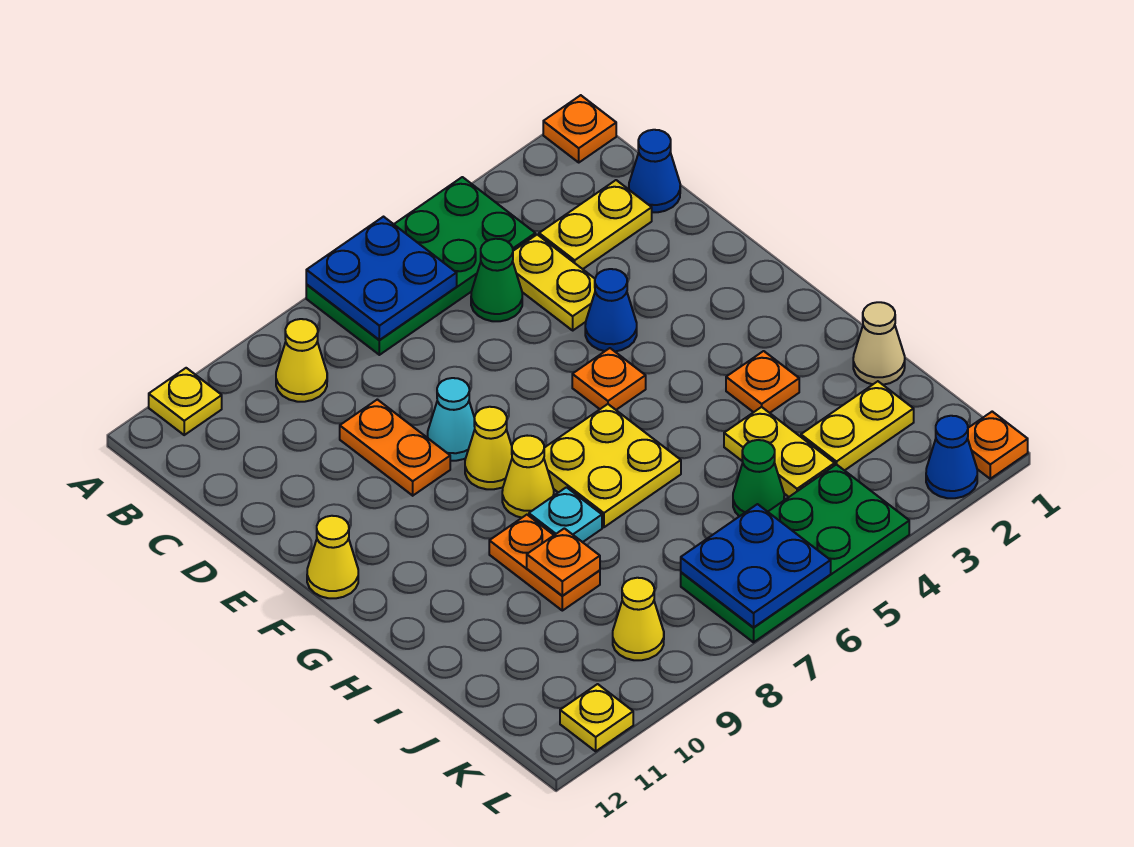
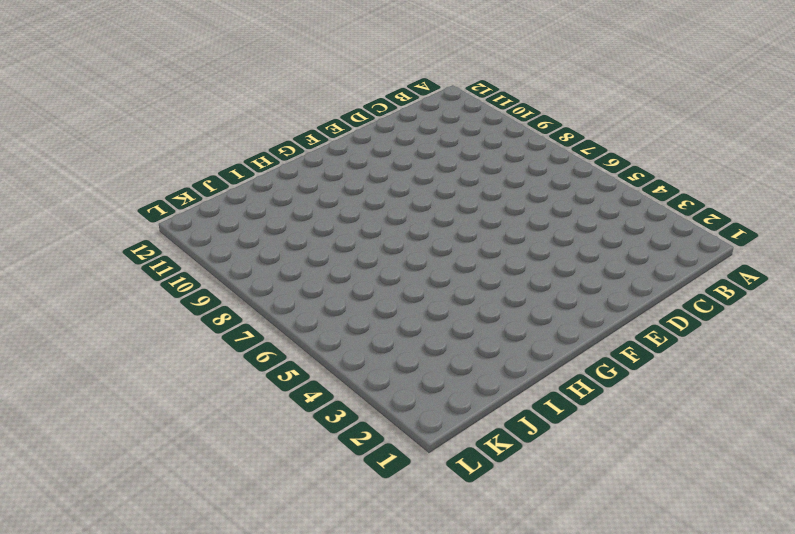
none -> orange 1x1 plate [543,95,616,162]
none -> green 2x4 plate [306,177,535,355]
none -> yellow 1x1 plate [149,368,222,435]
none -> yellow 1x1 cone [276,319,327,402]

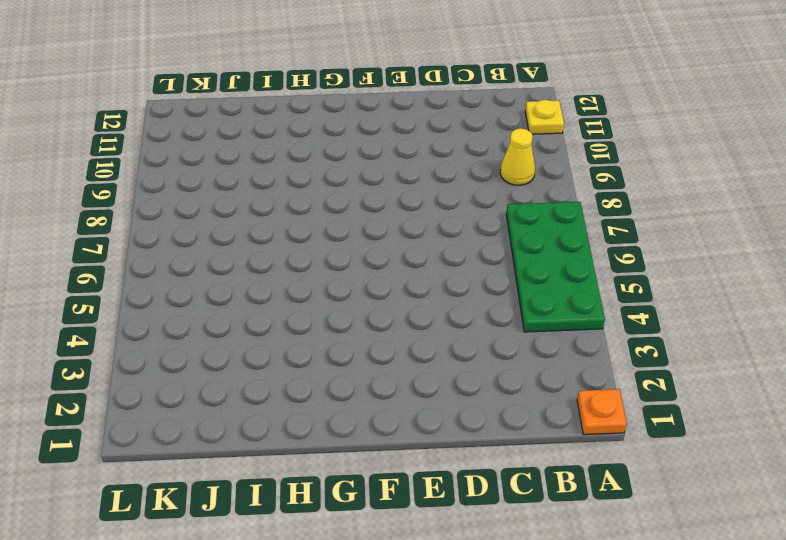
none -> blue 1x1 cone [629,130,680,212]
none -> yellow 1x2 plate [539,180,652,269]
none -> yellow 1x2 plate [513,235,595,330]
none -> green 1x1 cone [471,239,522,321]

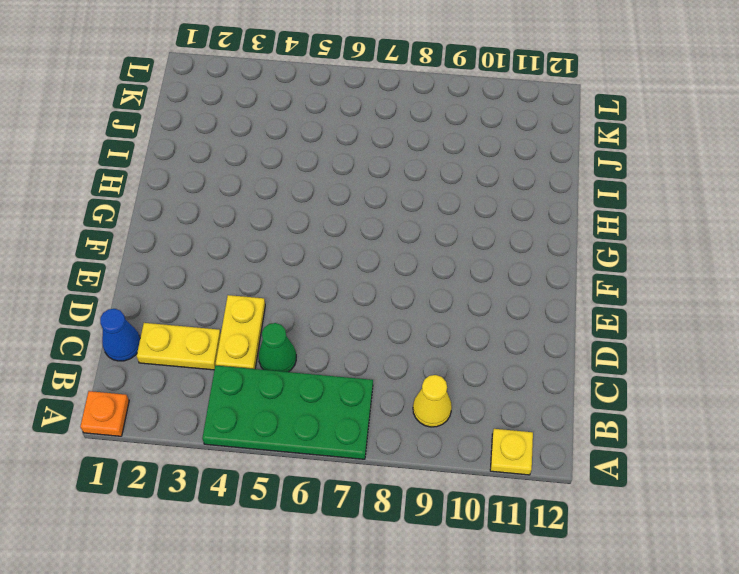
none -> orange 1x2 plate [340,399,450,496]
none -> blue 1x1 cone [585,269,637,351]
none -> cyan 1x1 cone [428,378,475,461]
none -> orange 1x1 plate [572,348,646,410]

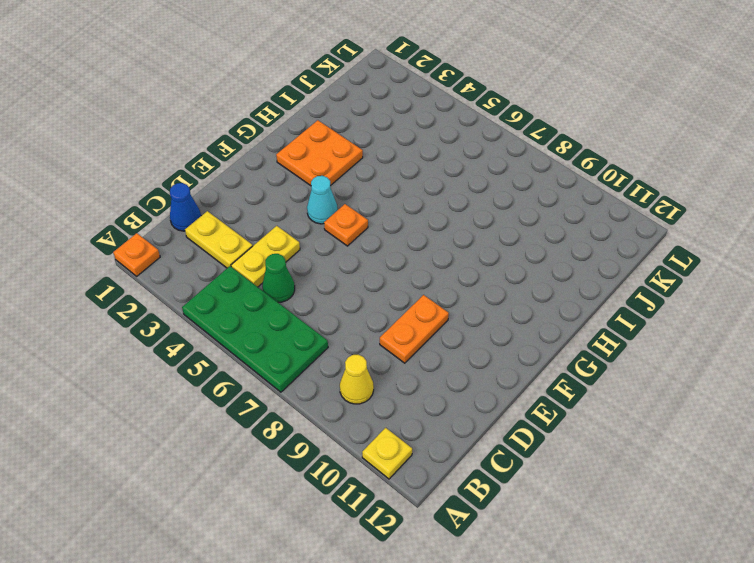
cyan 1x1 cone [307,176,338,224] -> cyan 1x1 cone moved to [428,378,475,461]
orange 2x2 plate [276,120,363,186] -> orange 1x1 plate [726,351,799,413]
none -> blue 1x1 cone [585,269,637,351]
none -> yellow 1x1 cone [465,407,512,489]
none -> yellow 1x1 cone [307,516,358,598]
none -> yellow 2x2 plate [544,404,681,527]

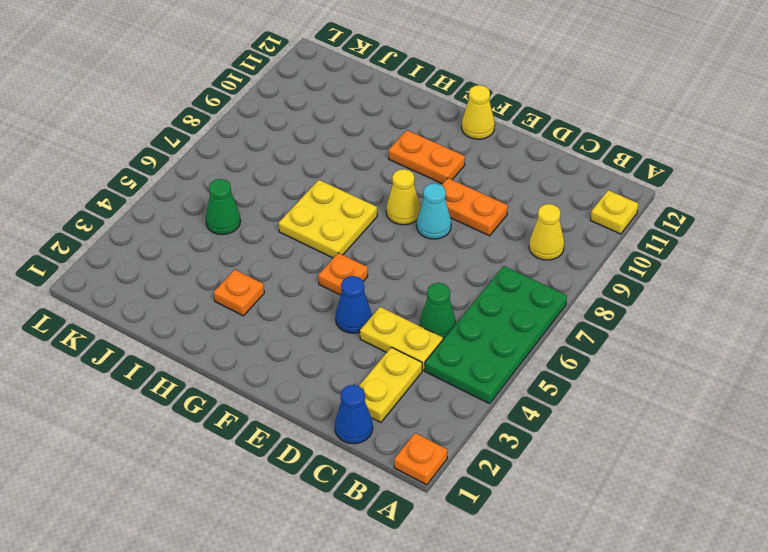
orange 1x2 plate [389,130,465,184] -> orange 1x2 plate moved to [489,515,600,611]
none -> yellow 1x1 cone [502,436,554,518]
none -> cyan 1x1 plate [529,487,602,542]
none -> tan 1x1 cone [853,302,905,385]
none -> yellow 1x2 plate [724,407,835,497]

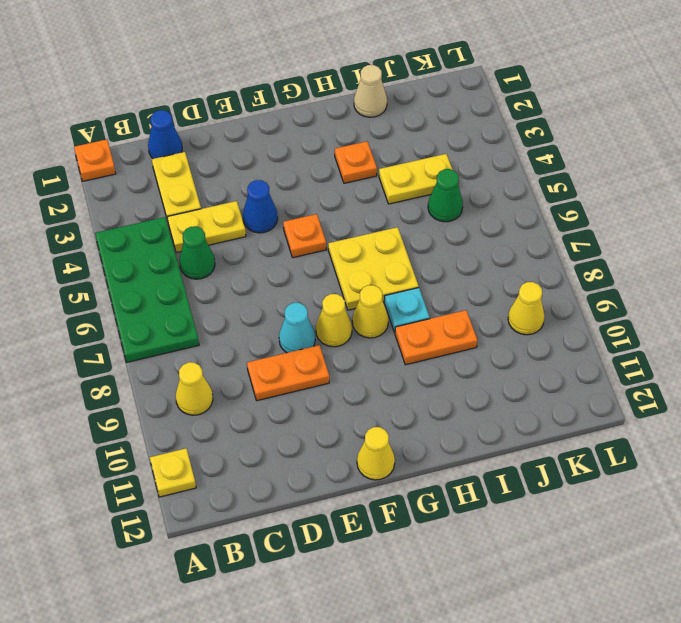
none -> yellow 1x2 plate [801,381,914,471]
none -> green 2x4 plate [681,464,909,642]
none -> orange 1x1 plate [968,412,1028,479]
none -> blue 1x1 cone [926,416,977,498]

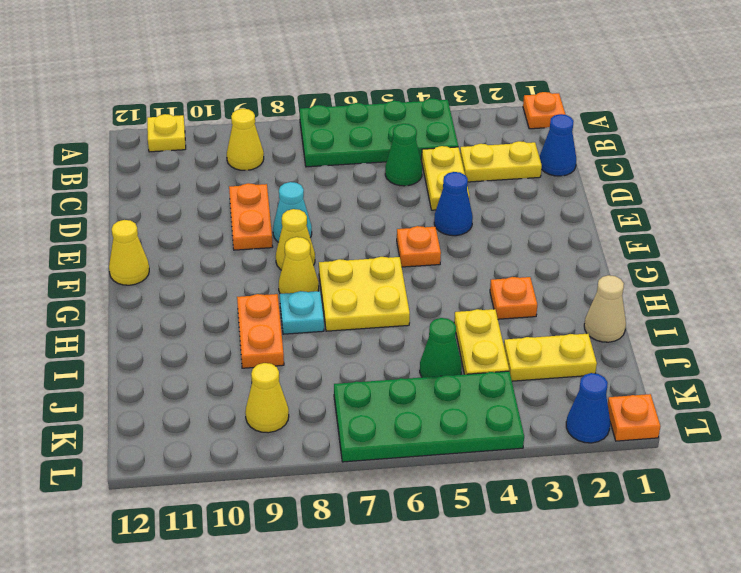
none -> yellow 1x1 plate [560,684,633,751]
none -> blue 2x2 plate [306,217,457,340]
none -> orange 1x1 plate [527,528,600,596]
none -> blue 2x2 plate [681,504,831,627]

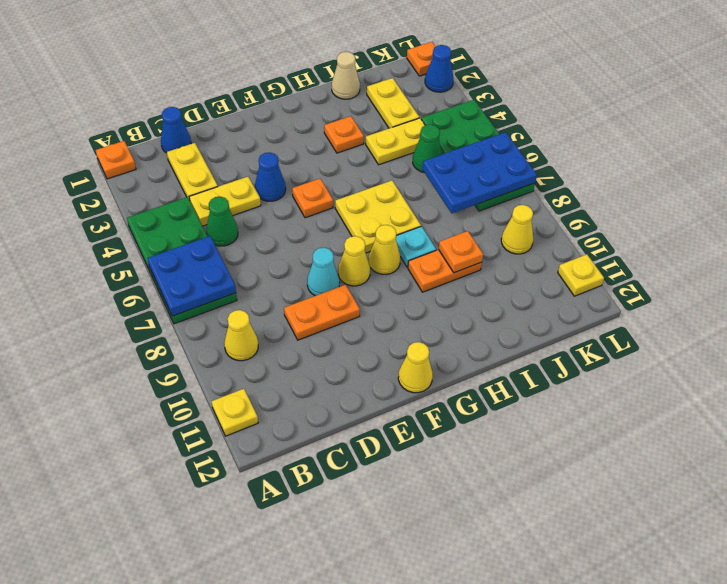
blue 2x3 plate [422,132,537,213] -> blue 2x2 plate [681,504,831,627]

